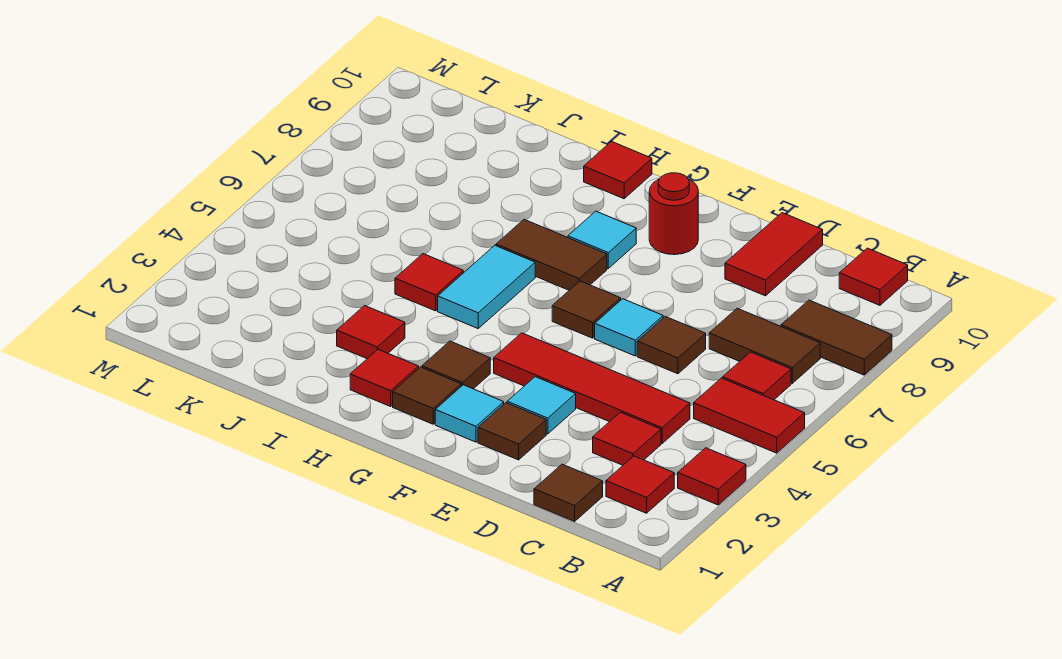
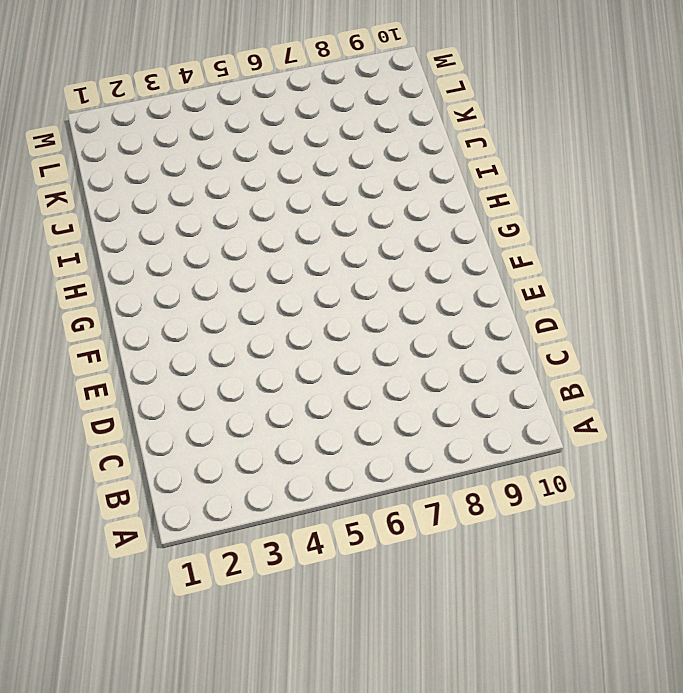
none -> red 1x1 tile [678,448,746,505]
none -> red 1x2 tile [694,378,805,453]
none -> brown 1x2 tile [781,300,892,375]

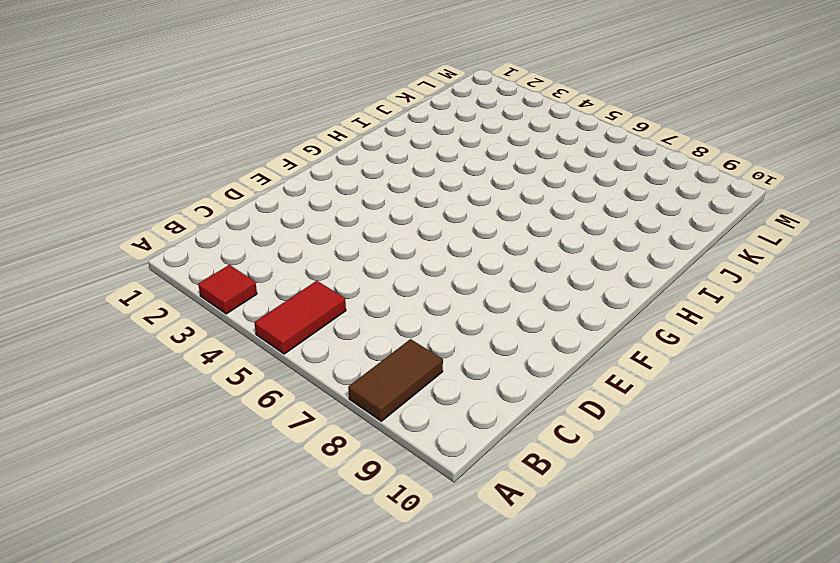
none -> red 1x1 tile [606,456,674,513]
none -> red 1x1 tile [723,352,791,400]
none -> brown 1x2 tile [709,308,820,383]

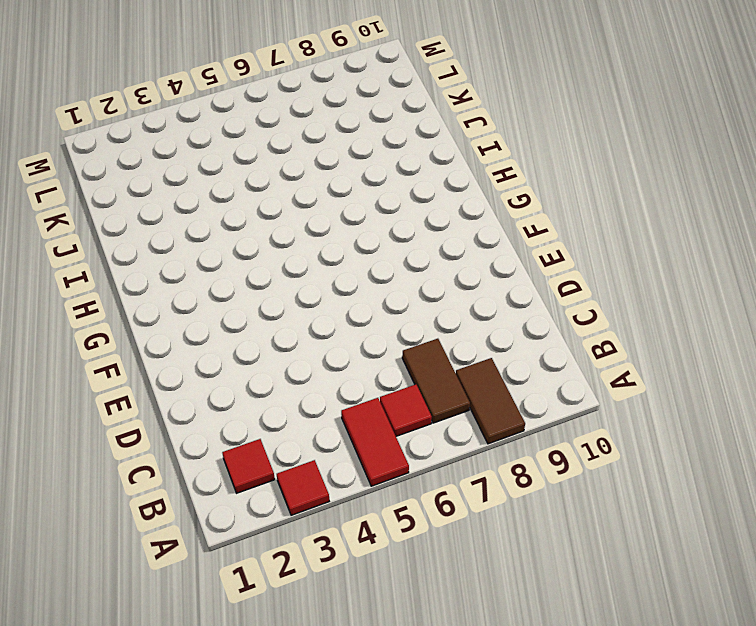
none -> red 1x1 tile [839,248,908,305]
none -> brown 1x1 tile [534,464,603,521]
none -> red 1x1 tile [593,412,661,465]

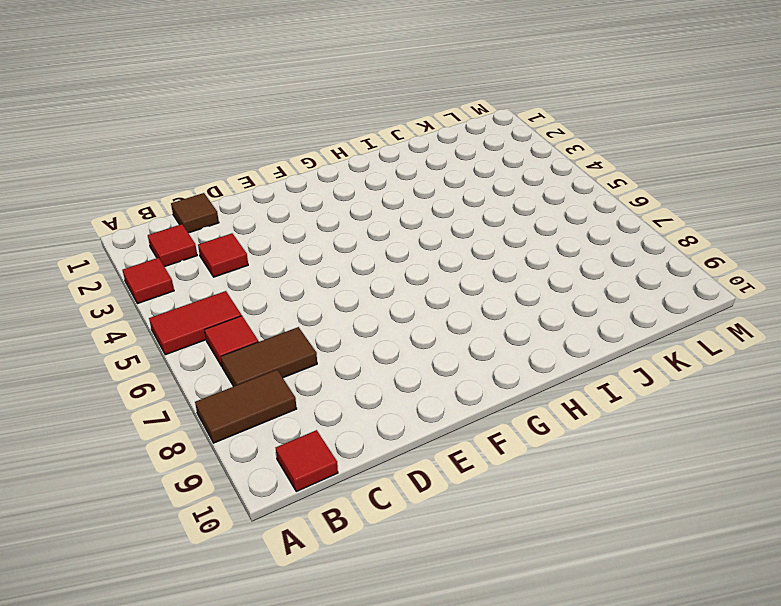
none -> red 1x4 tile [494,333,690,443]
none -> brown 1x1 tile [637,317,706,374]
none -> red 1x2 tile [725,213,823,296]

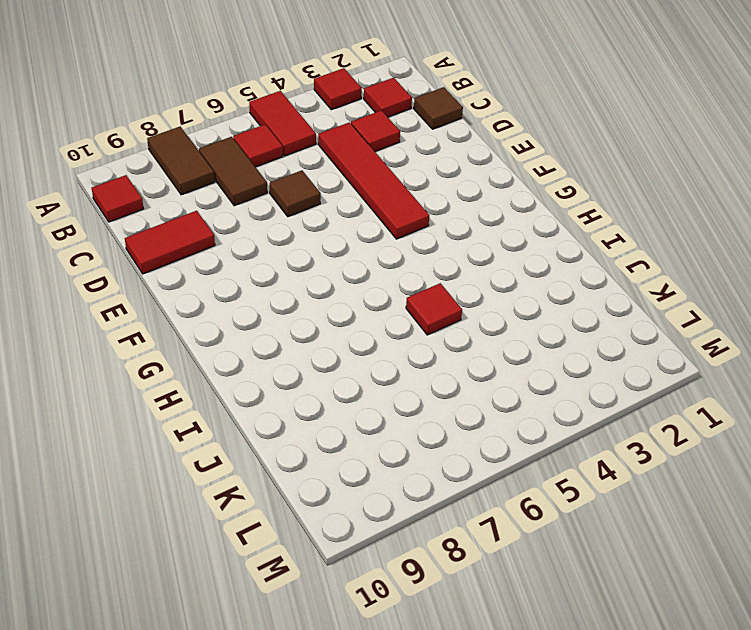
none -> brown 1x1 tile [478,403,546,460]
none -> cyan 1x1 tile [507,377,576,434]
none -> cyan 1x1 tile [595,299,663,356]

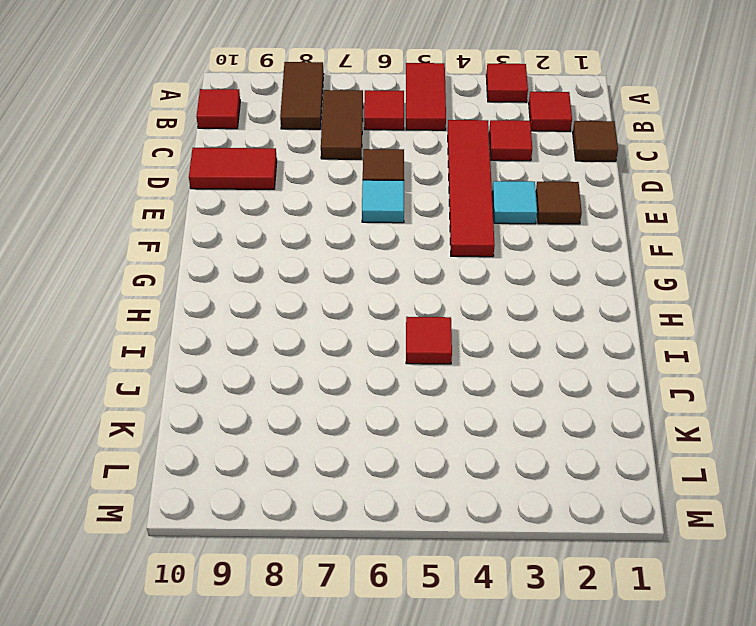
none -> cyan 1x1 tile [435,385,504,442]
none -> brown 1x1 tile [552,281,621,338]
none -> red 1x1 round brick [649,173,698,255]

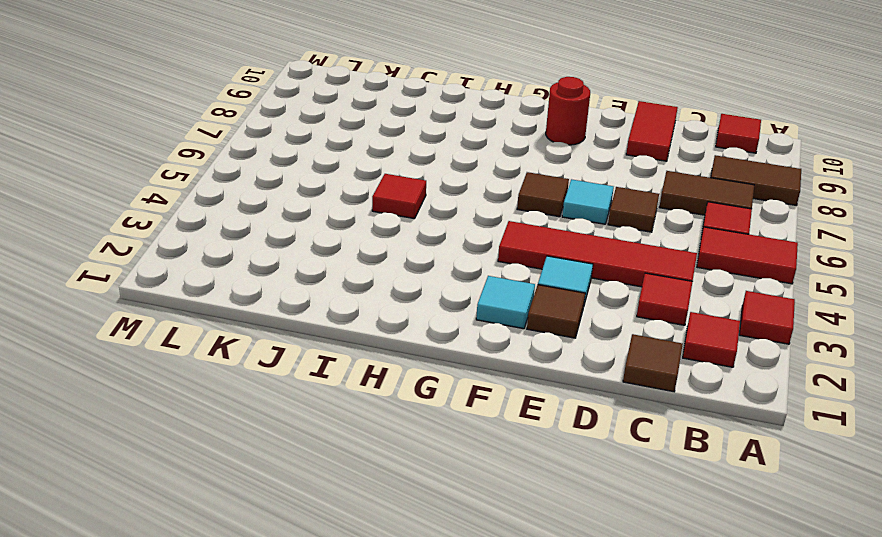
none -> brown 1x1 tile [393,367,461,424]
none -> brown 1x1 tile [422,341,490,389]
none -> brown 1x2 tile [496,220,607,290]

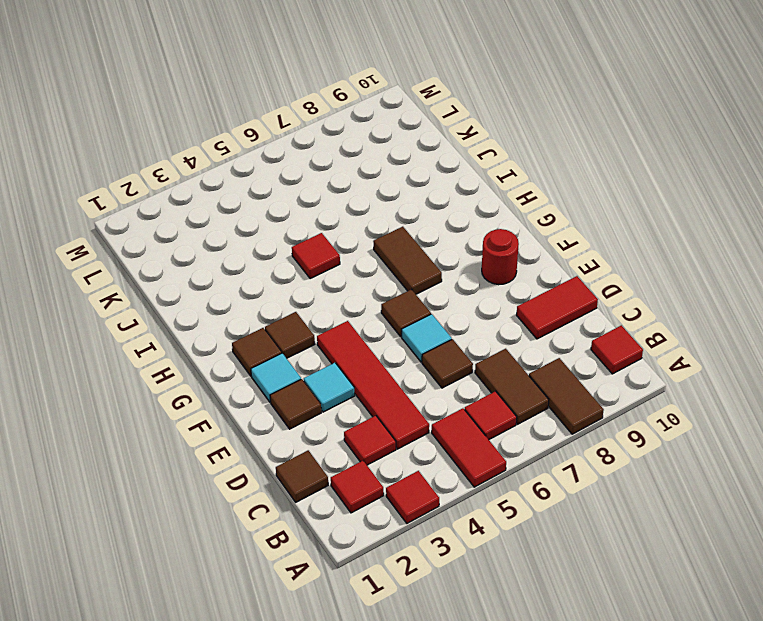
none -> cyan 1x1 tile [568,211,636,268]
none -> red 1x1 tile [350,349,419,406]
none -> cyan 1x2 tile [438,245,535,328]

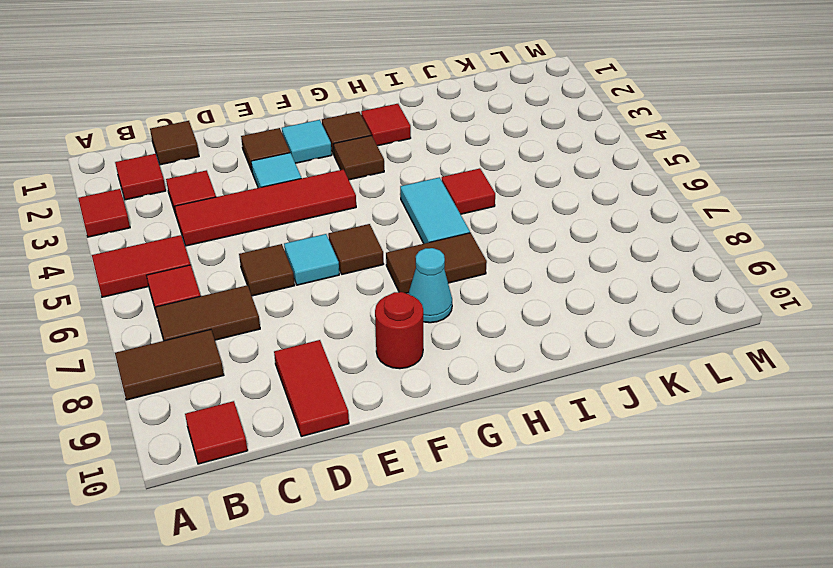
cyan 1x1 cone [408,248,452,323] -> cyan 1x1 tile [568,211,636,268]
none -> red 1x1 tile [584,142,652,199]
none -> red 1x1 tile [337,306,405,359]

